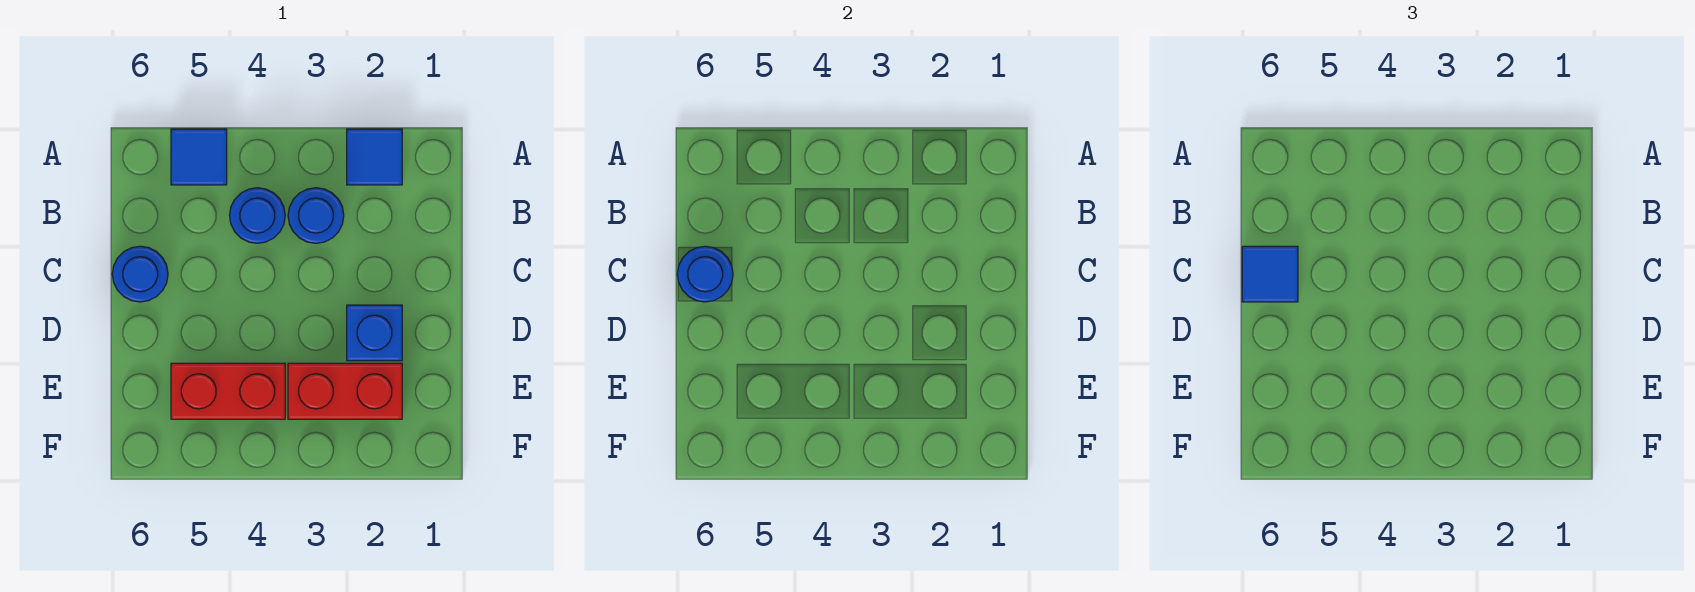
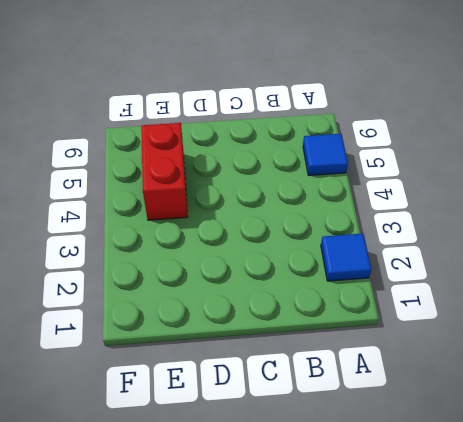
none -> blue 1x1 round brick [288,188,344,243]
none -> blue 1x1 round brick [230,188,285,243]

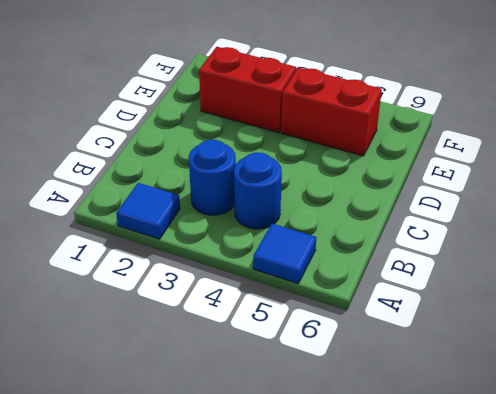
none -> blue 1x1 round brick [112,246,168,302]
none -> blue 1x1 brick [347,305,402,361]

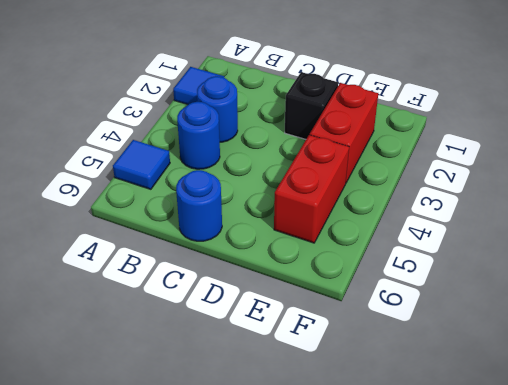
black 1x1 brick [285,72,338,139] -> blue 1x1 brick [347,305,402,361]
none -> blue 1x1 round brick [677,246,733,302]
none -> blue 1x1 tile [1242,246,1298,302]

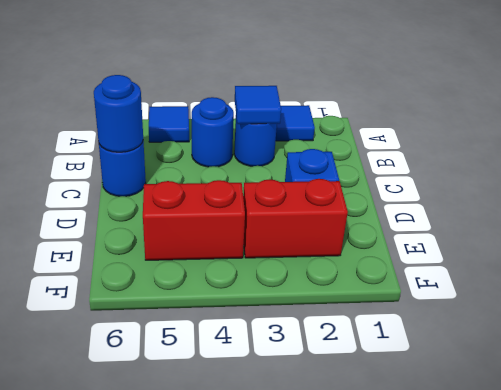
blue 1x1 tile [235,86,281,124] -> blue 1x1 tile moved to [1242,246,1298,302]

